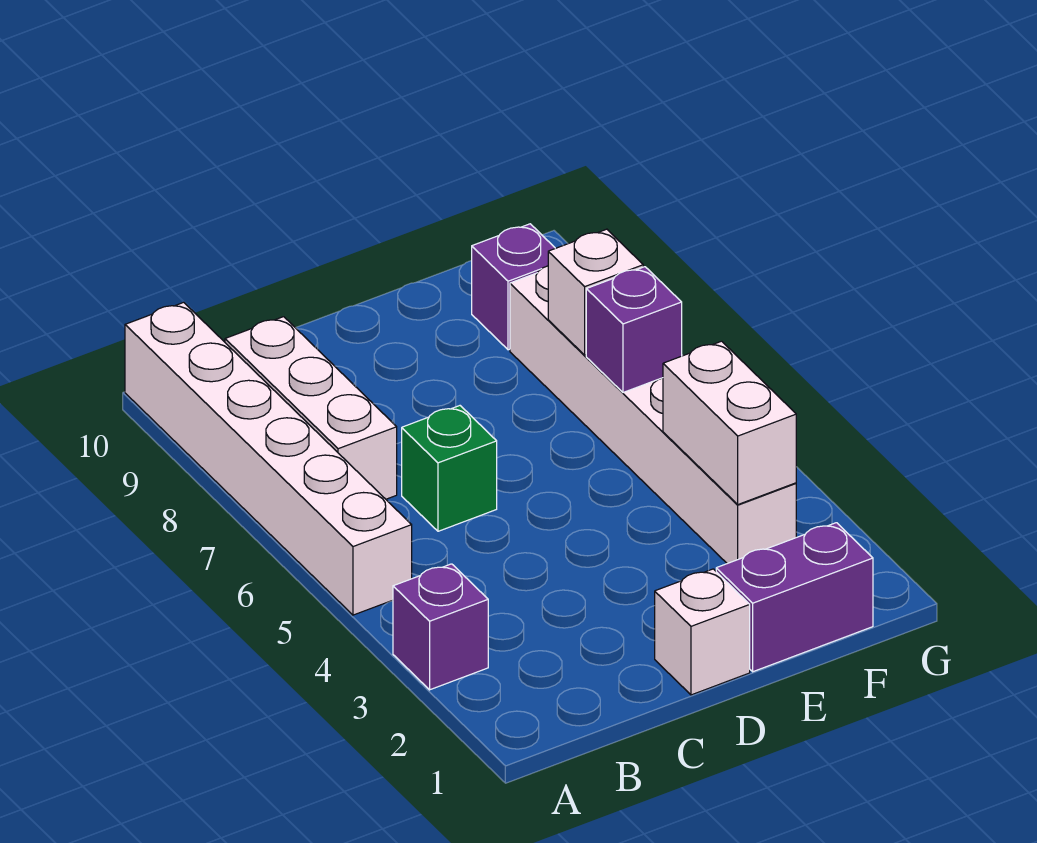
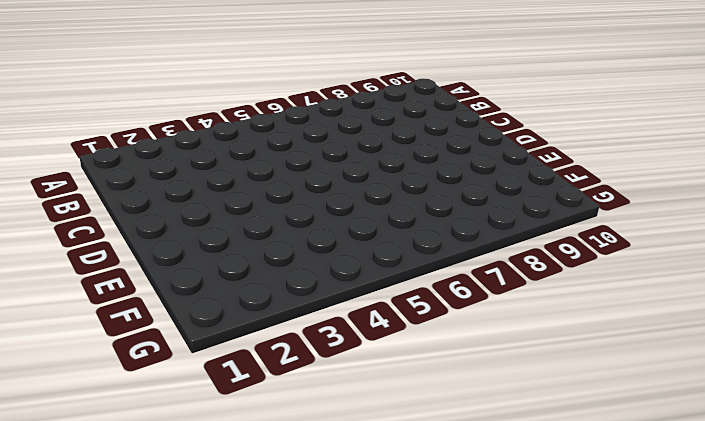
none -> purple 1x1 brick [393,564,488,690]
none -> white 1x6 brick [125,302,412,615]

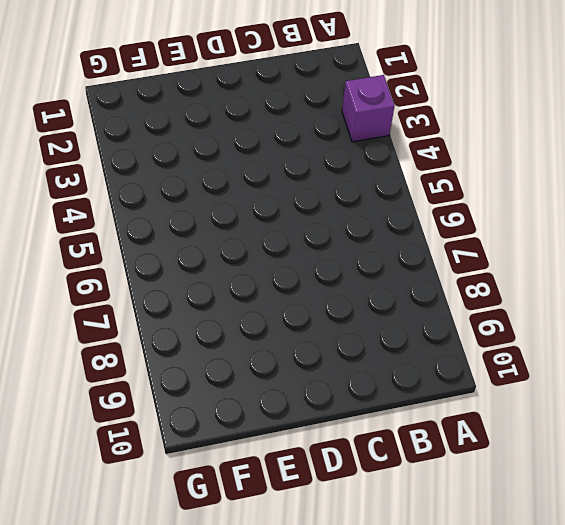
none -> white 1x6 brick [125,302,412,615]
none -> white 1x3 brick [225,317,397,499]

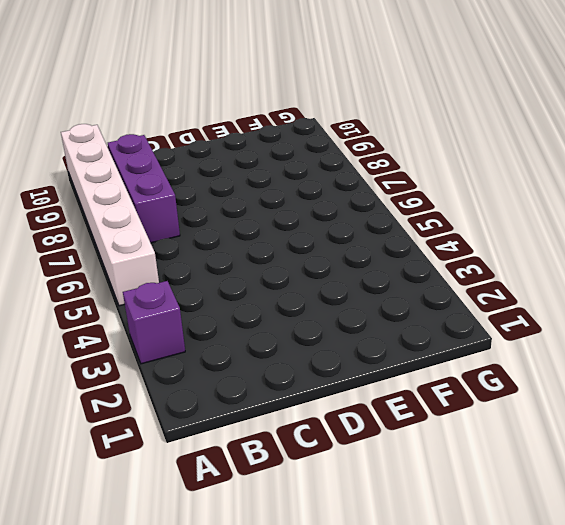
purple 1x3 brick [108,134,180,243] -> white 1x3 brick [225,317,397,499]
none -> green 1x1 brick [402,406,497,531]
none -> white 1x1 brick [655,569,750,695]

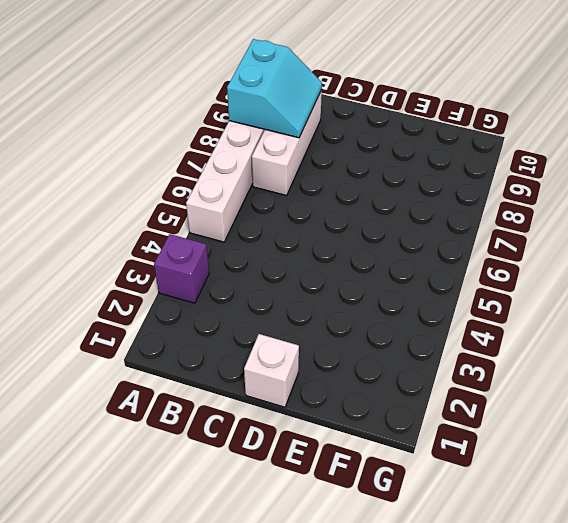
cyan 2x2 slope [227,39,322,138] -> none
none -> green 1x1 brick [402,406,497,531]
none -> purple 1x2 brick [716,523,873,672]

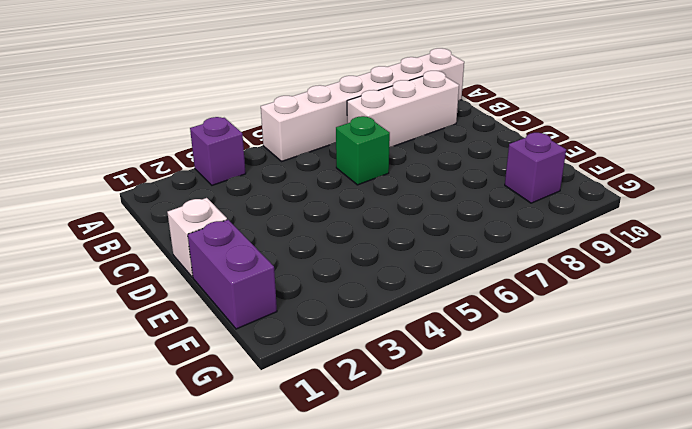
none -> white 1x6 brick [510,266,796,564]
none -> white 1x2 brick [663,341,796,504]

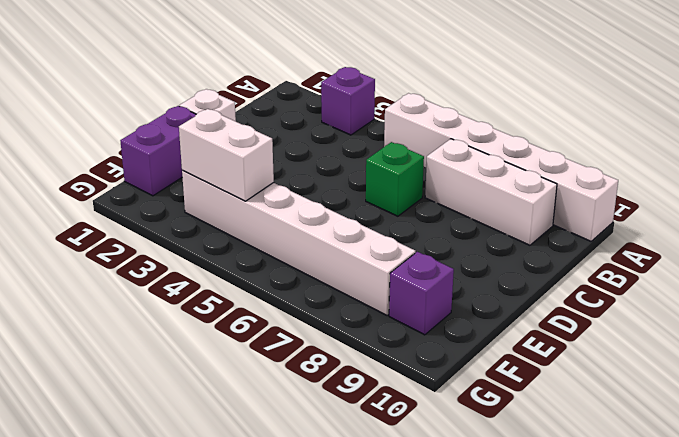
none -> purple 1x1 brick [586,267,682,392]
none -> white 1x1 brick [548,229,643,355]

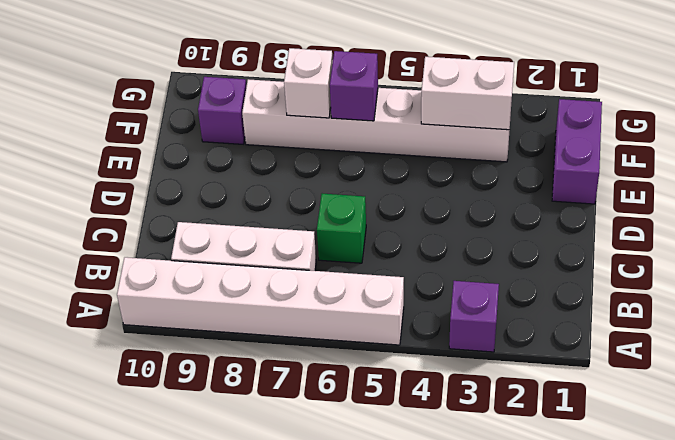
none -> white 1x1 brick [655,569,750,695]

